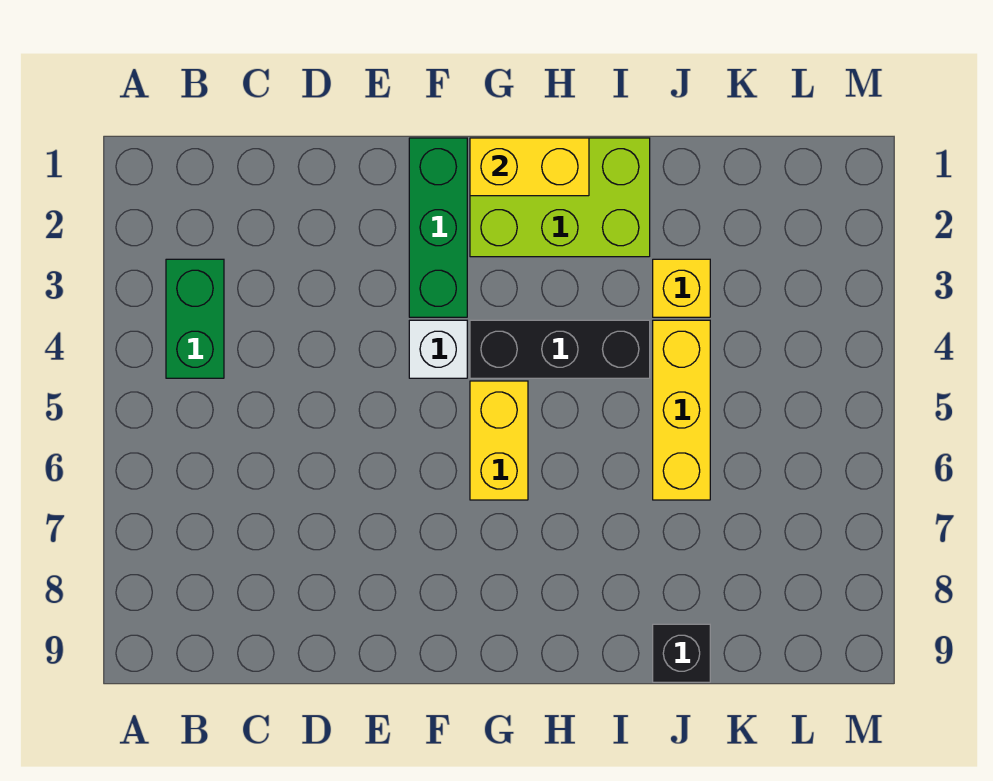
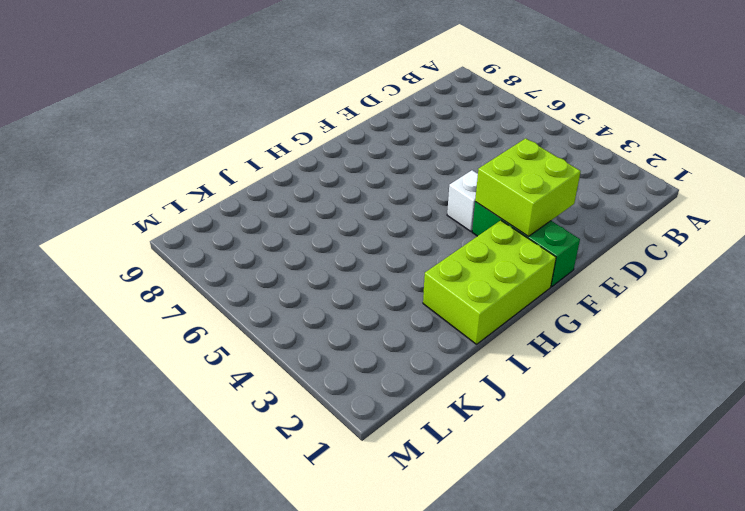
lime 2x2 brick [475,138,581,236] -> none
none -> green 1x2 brick [166,259,224,378]
none -> black 1x3 brick [470,320,650,378]

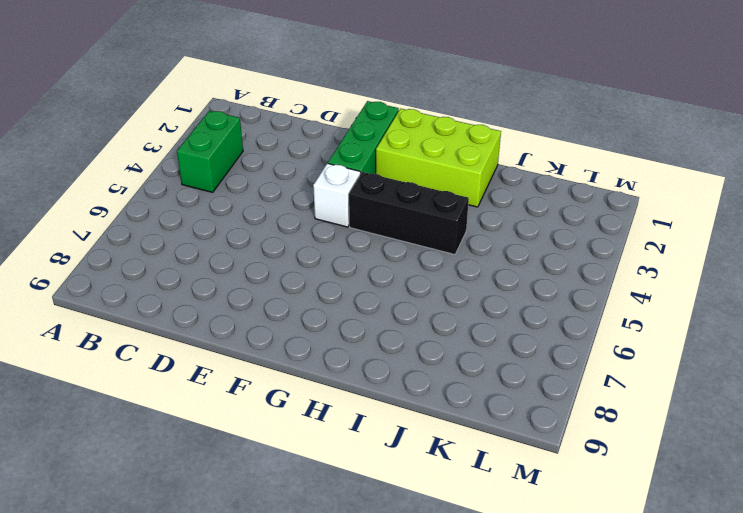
none -> yellow 1x2 brick [470,381,528,500]
none -> yellow 1x1 brick [653,259,710,317]

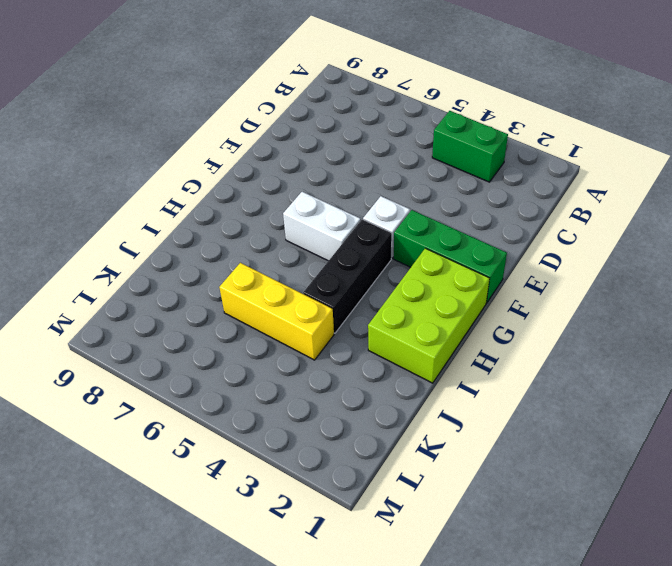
white 1x2 brick [283,192,361,261] -> yellow 1x2 brick [470,381,528,500]
none -> yellow 1x1 brick [653,259,710,317]
none -> black 1x1 brick [653,624,710,682]

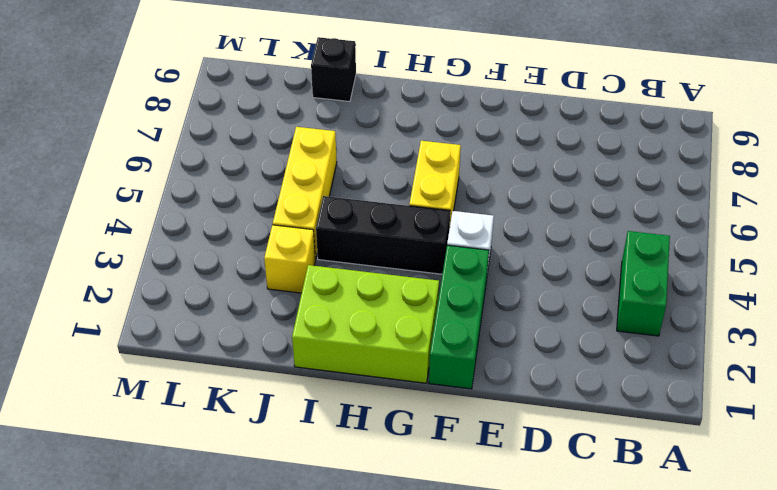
none -> yellow 1x2 brick [470,138,589,196]

